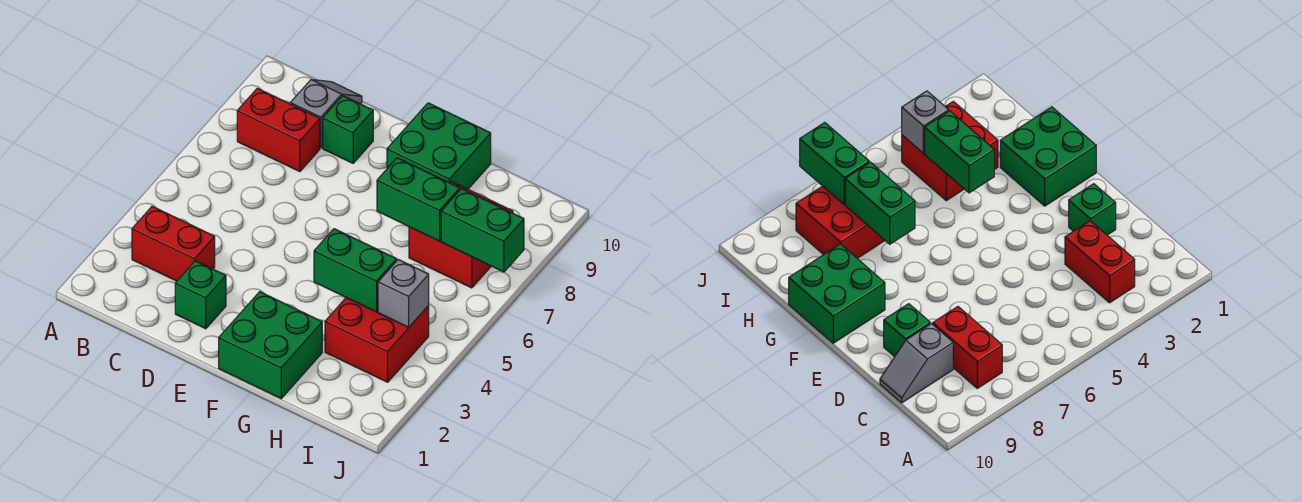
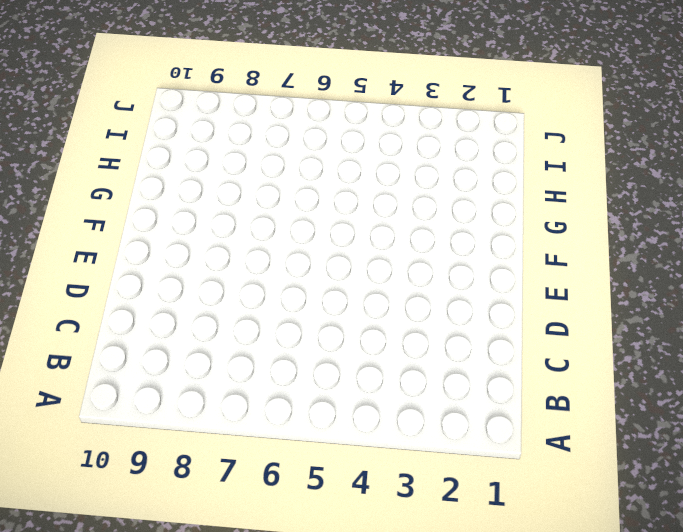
none -> red 1x2 brick [132,206,215,281]
none -> red 1x2 brick [237,88,320,172]
none -> grey 1x2 slope [290,80,362,148]

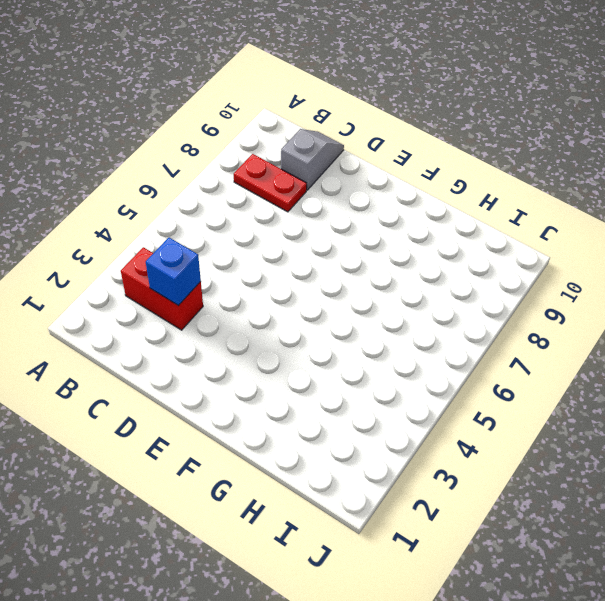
red 1x2 plate [234,154,307,212] -> red 1x2 brick [237,88,320,172]
blue 1x1 brick [146,238,201,306] -> none
none -> green 1x1 brick [175,261,226,329]
none -> green 1x1 brick [323,96,373,163]
none -> green 2x2 brick [219,292,322,398]

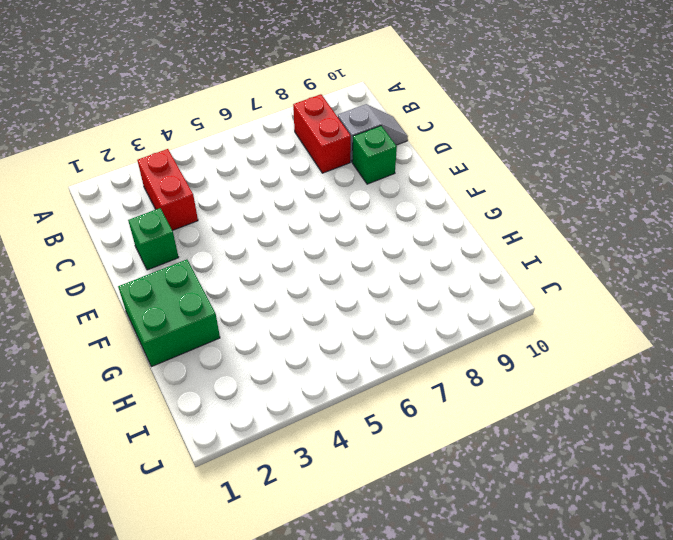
none -> green 2x2 brick [387,103,491,189]
none -> red 2x2 brick [325,298,429,382]
none -> red 2x2 brick [409,181,513,288]

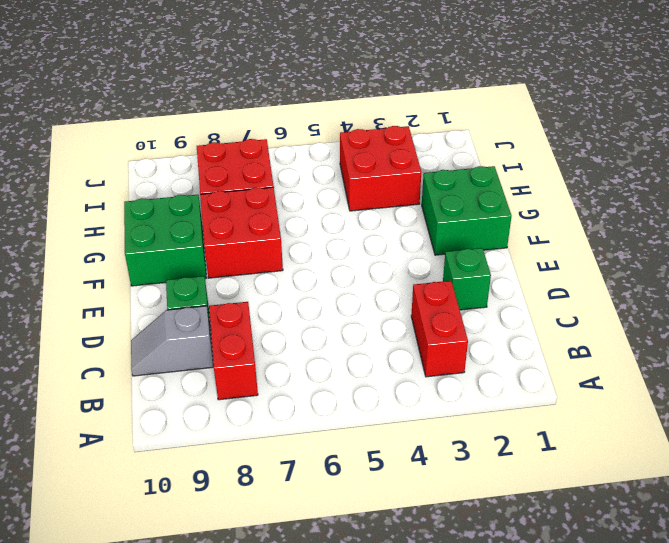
red 2x2 brick [200,187,283,278] -> none
none -> green 1x2 brick [314,229,397,312]
none -> green 1x2 brick [377,158,460,241]
none -> grey 1x1 brick [378,260,429,327]

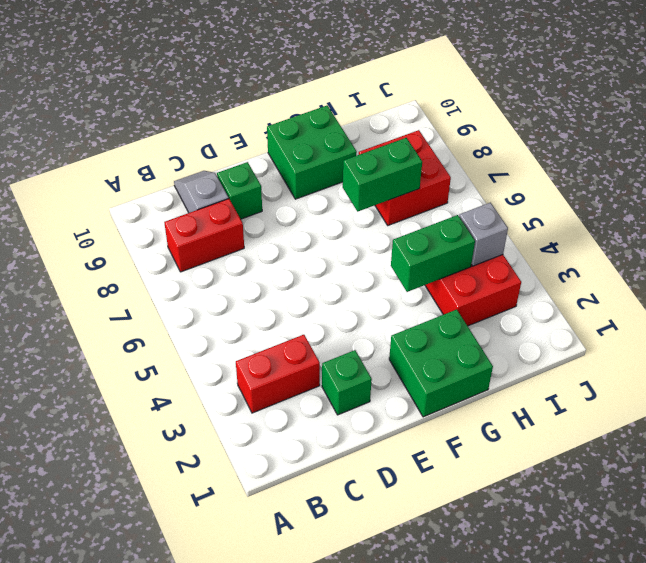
none -> green 1x2 brick [441,189,524,272]

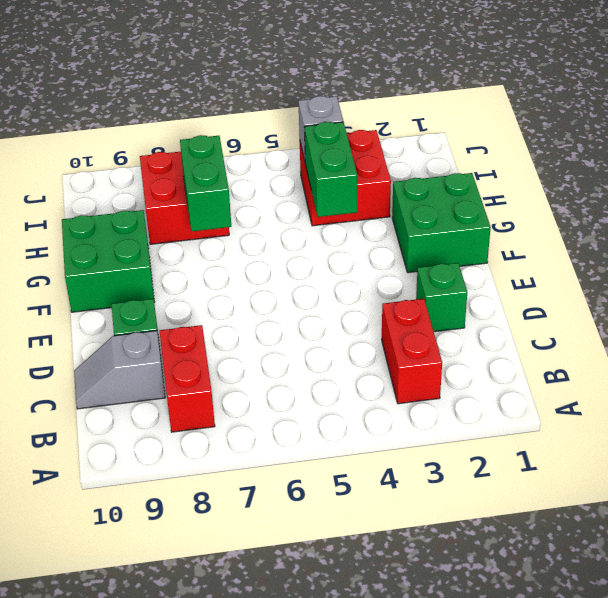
none -> green 1x2 brick [441,189,524,272]

